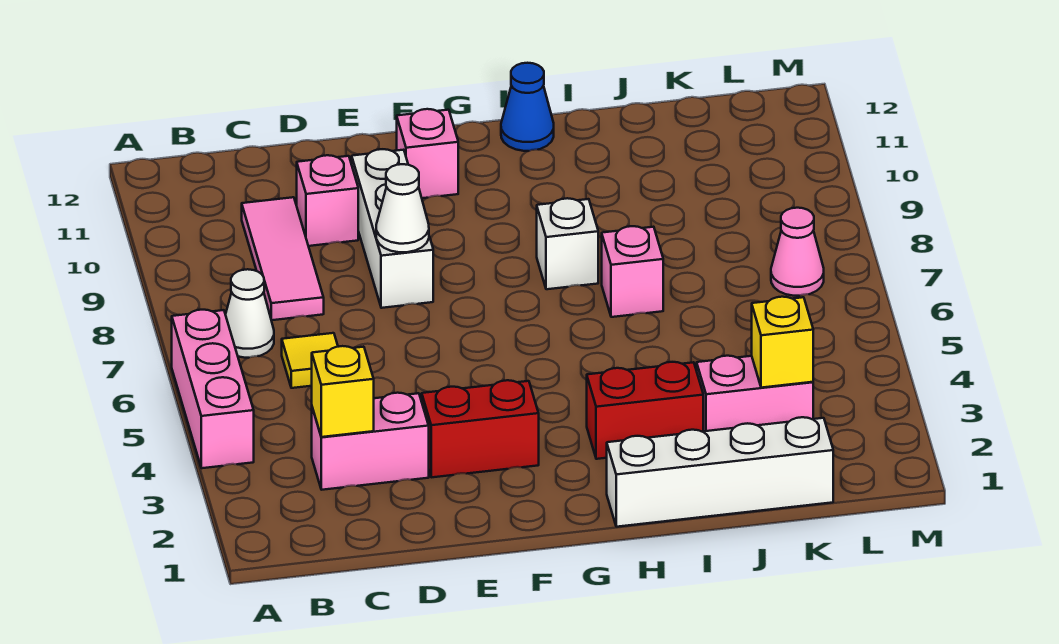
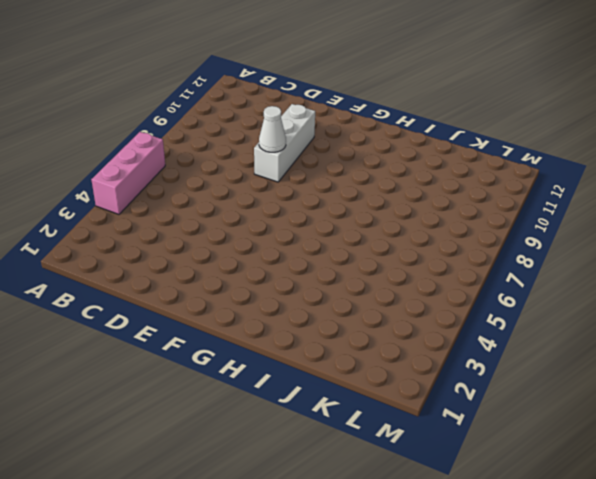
none -> white 1x1 cone [225,269,274,358]
none -> pink 1x2 brick [312,393,429,490]
none -> yellow 1x1 tile [282,333,338,388]

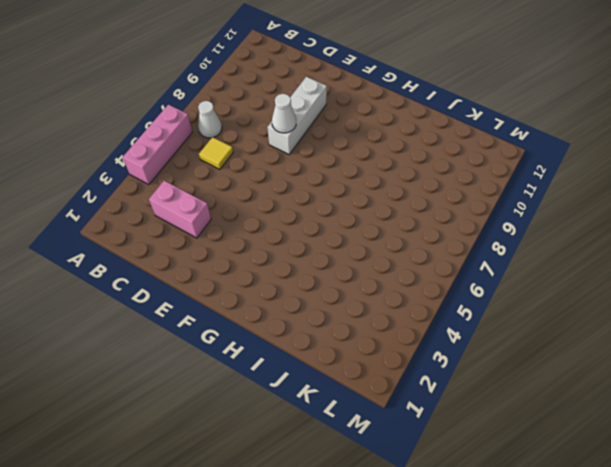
none -> pink 1x3 tile [242,197,324,320]
none -> pink 1x1 brick [297,155,358,246]
none -> red 1x2 brick [422,380,539,477]

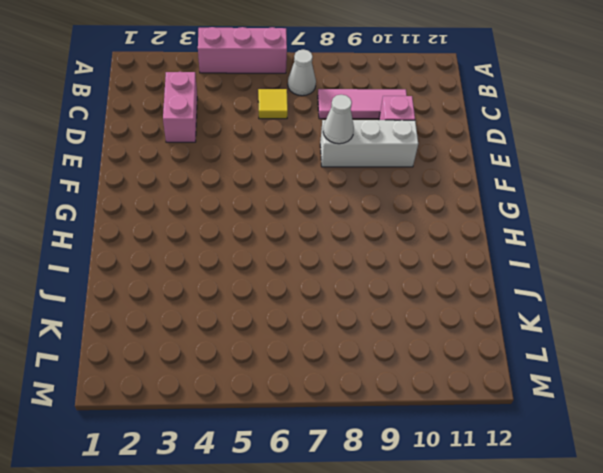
none -> red 1x2 brick [422,380,539,477]
none -> pink 1x1 brick [397,109,458,198]
none -> white 1x4 brick [607,417,833,527]

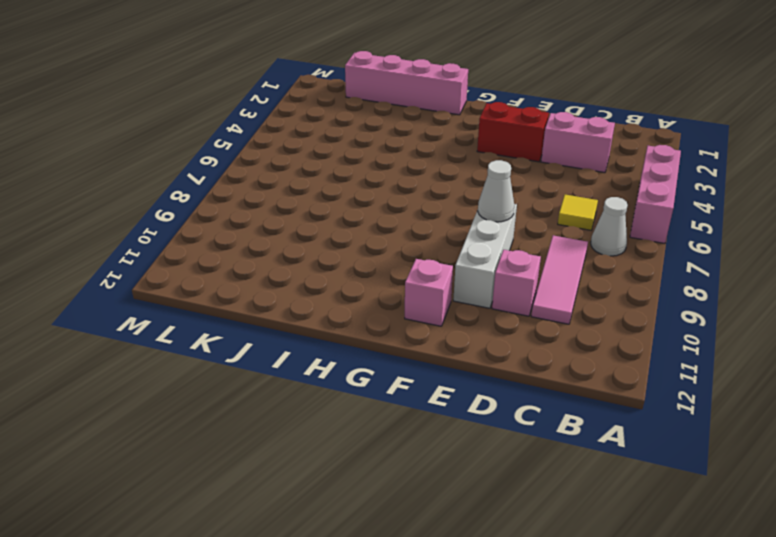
pink 1x4 brick [345,51,468,115] -> white 1x4 brick [607,417,833,527]
none -> red 1x2 brick [587,362,703,459]
none -> white 1x1 brick [537,198,598,289]
none -> blue 1x1 cone [501,63,554,151]

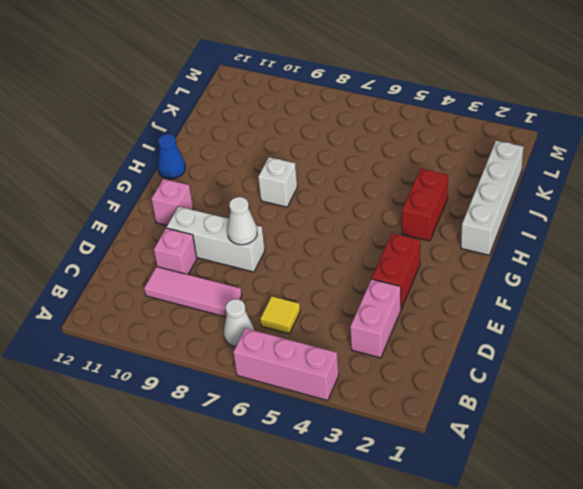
none -> pink 1x1 brick [602,226,663,317]
none -> pink 1x2 brick [697,356,813,431]
none -> pink 1x1 cone [771,208,824,296]

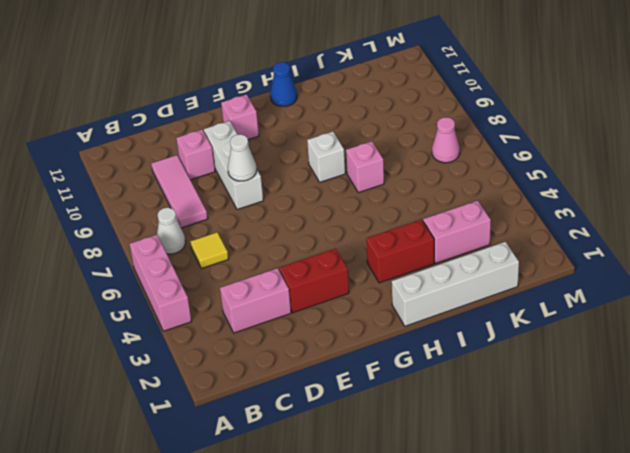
none -> yellow 1x1 brick [312,346,374,437]
none -> yellow 1x1 brick [752,297,813,388]

